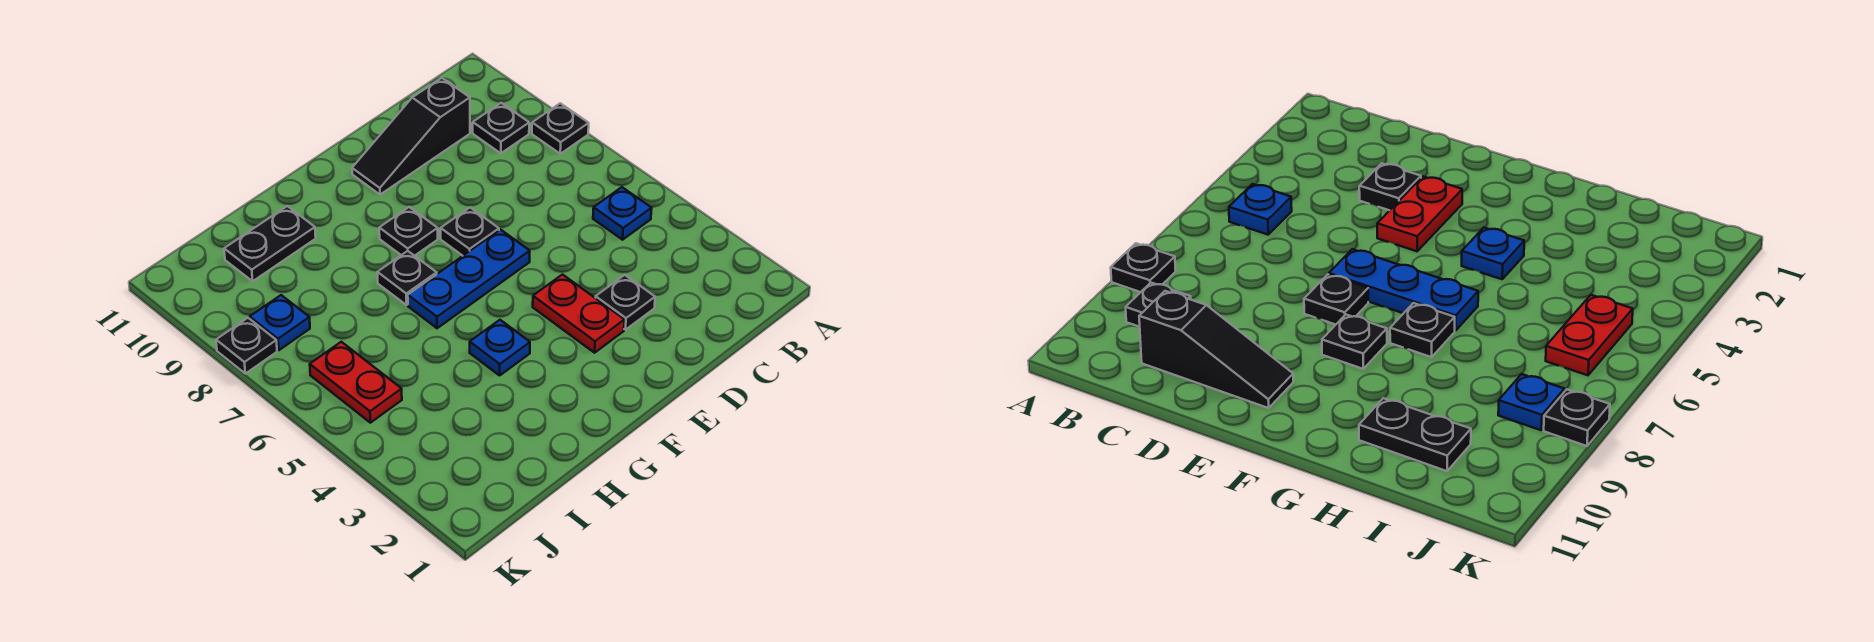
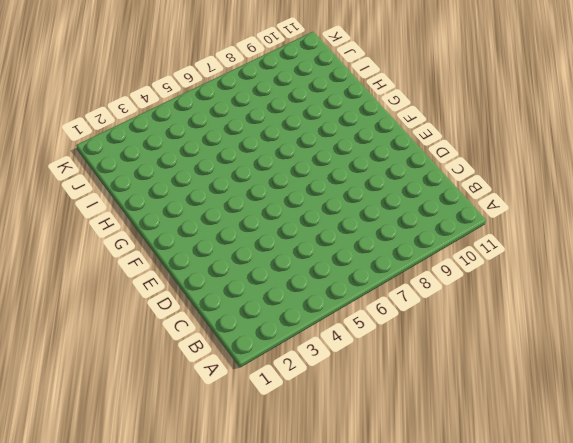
none -> black 1x1 plate [532,103,589,154]
none -> blue 1x1 plate [593,187,652,240]
none -> black 1x1 plate [473,103,529,153]

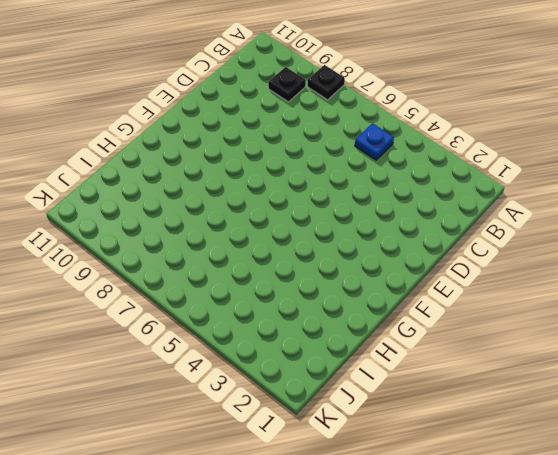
none -> black 1x3 slope [352,78,470,195]
none -> black 1x1 plate [596,275,655,330]
none -> red 1x2 plate [533,275,625,353]

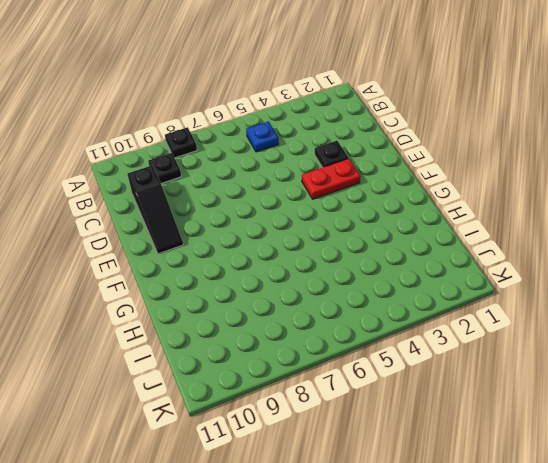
none -> blue 1x3 plate [408,230,530,328]
none -> black 1x1 plate [441,208,499,256]
none -> black 1x1 plate [379,207,438,256]

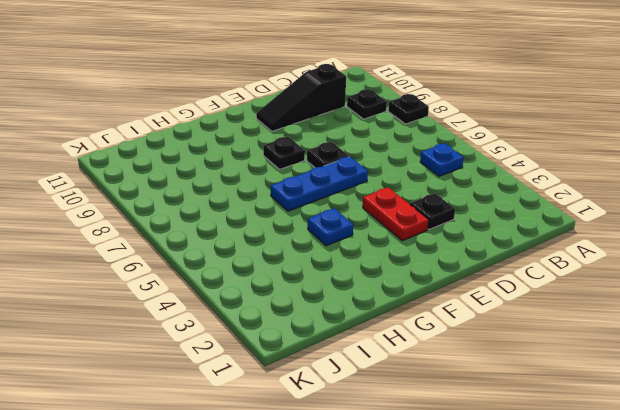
none -> black 1x1 plate [377,251,437,305]
none -> black 1x2 plate [224,206,316,281]
none -> red 1x2 plate [310,342,402,423]

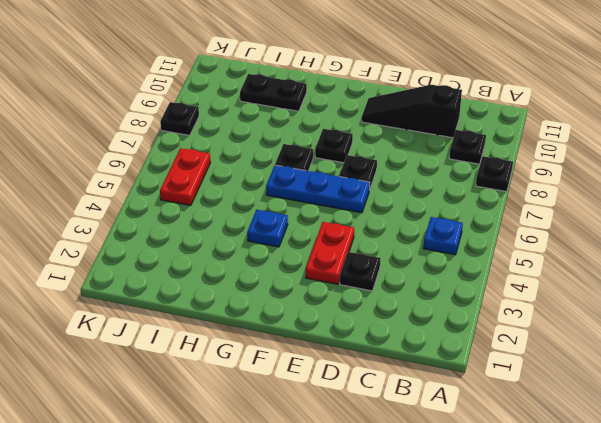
none -> blue 1x1 plate [250,295,310,350]

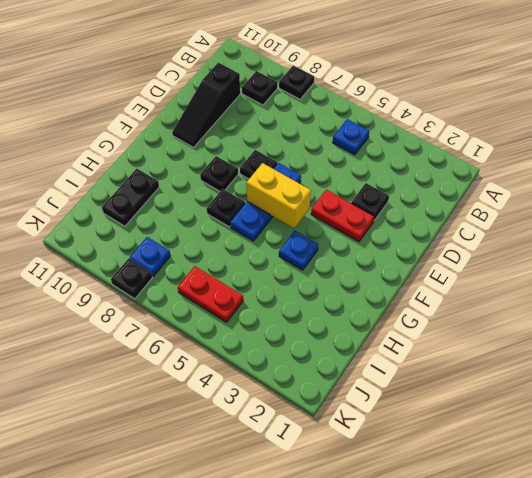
yellow 1x2 brick [246,163,311,228] -> none

